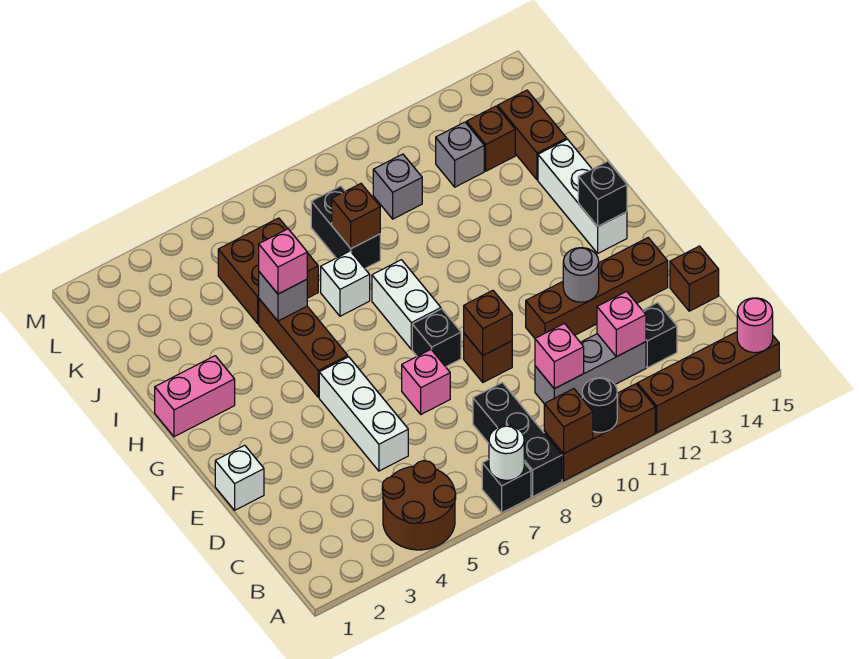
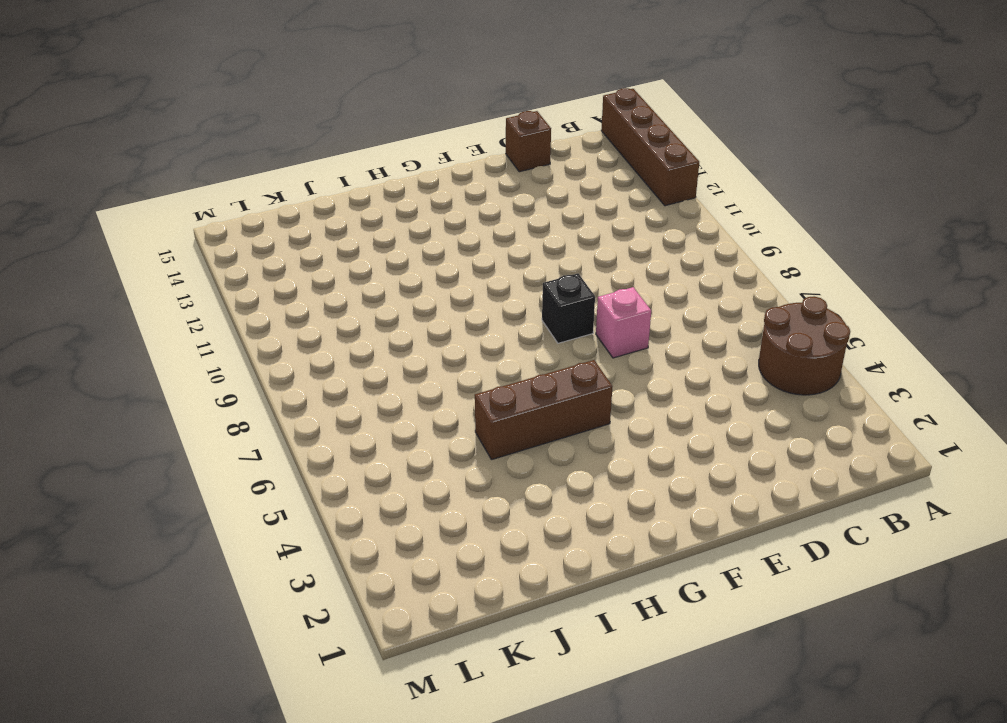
none -> black 1x1 brick [482,460,531,513]
none -> black 1x3 brick [473,383,562,497]
none -> brown 1x3 brick [544,384,655,481]
none -> grey 1x3 brick [535,334,646,404]

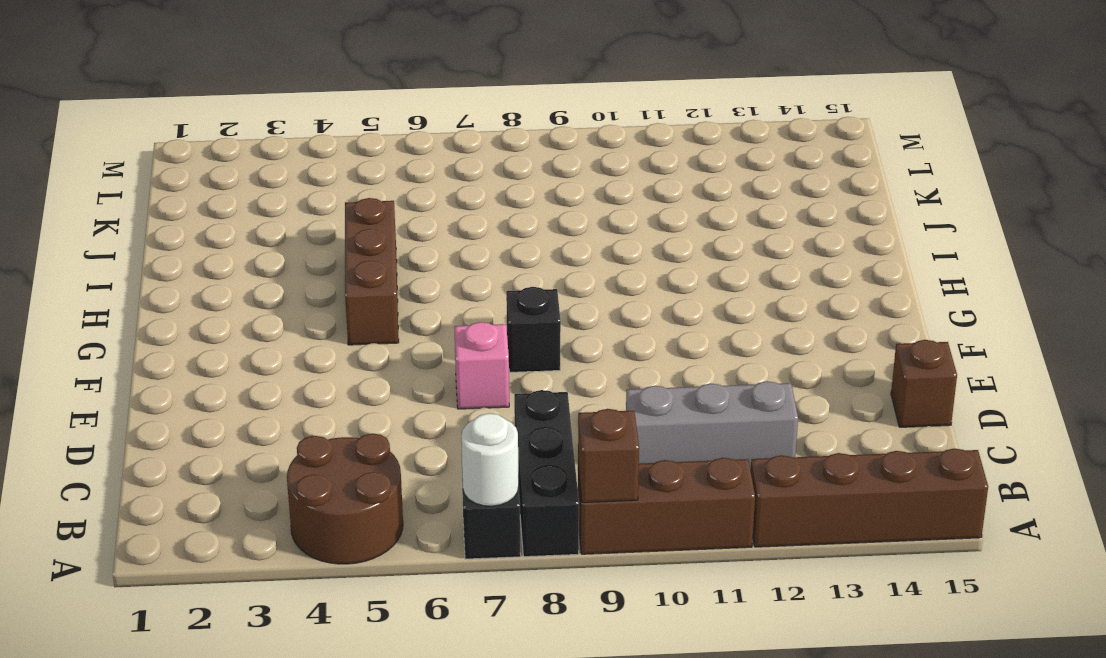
none -> black 1x1 brick [642,303,677,368]
none -> white 1x3 brick [319,357,408,471]
none -> white 1x1 brick [215,445,264,510]
none -> brown 1x1 brick [464,333,512,382]

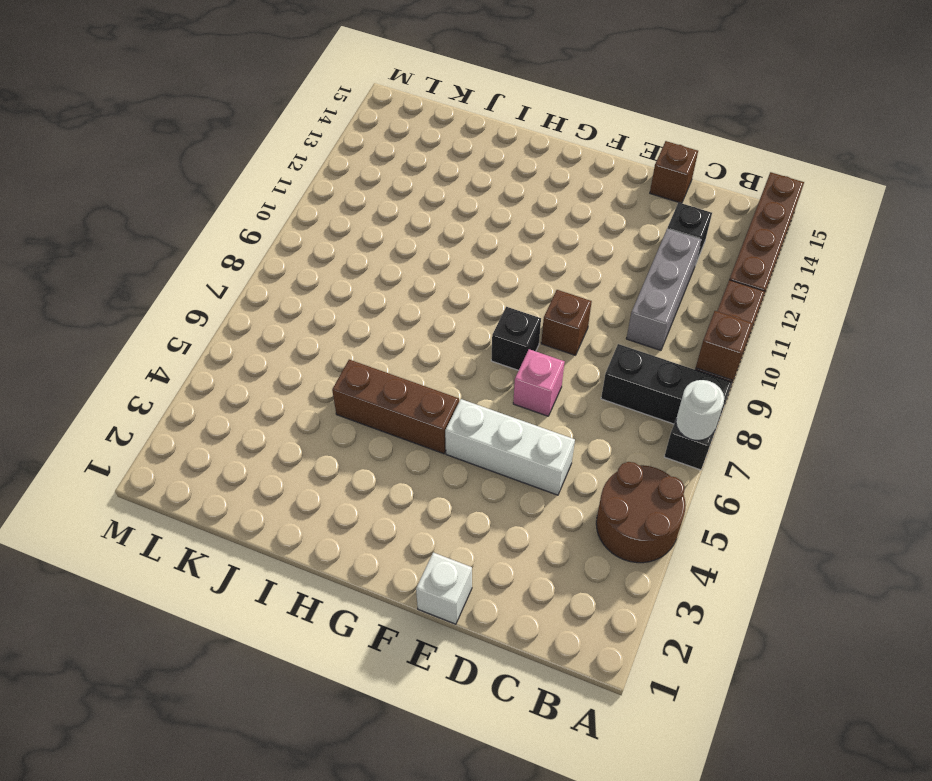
none -> brown 1x4 brick [526,238,668,338]
none -> white 1x2 brick [372,260,441,349]
none -> white 1x3 brick [538,139,627,253]
none -> pink 1x2 brick [155,356,235,437]

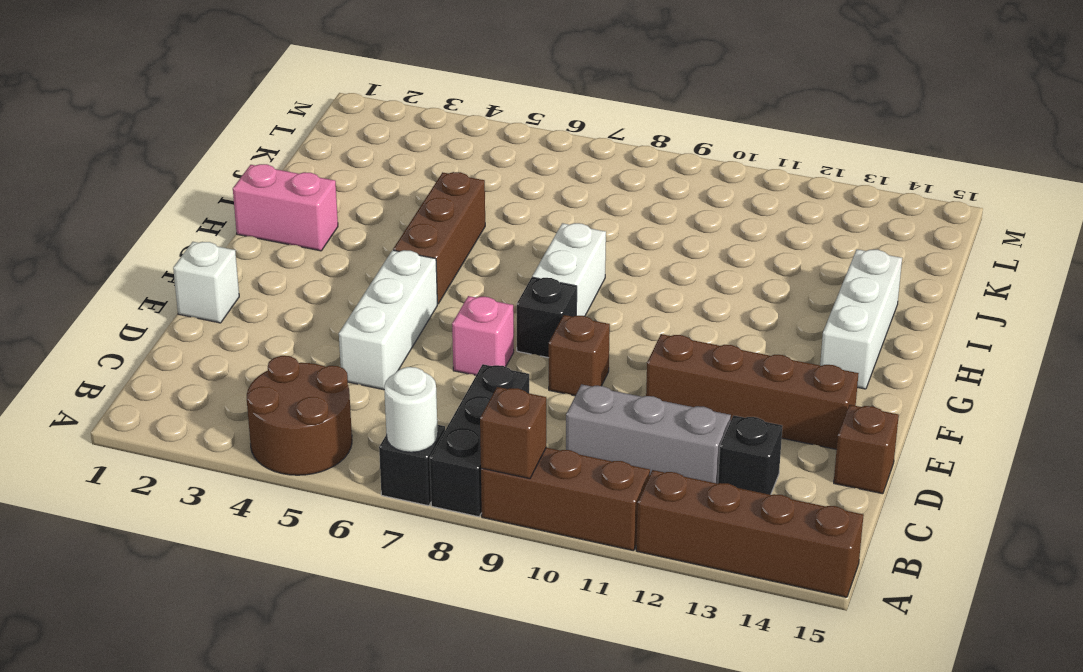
none -> white 1x1 brick [321,251,370,316]
none -> brown 2x2 brick [218,218,318,323]
none -> black 1x2 brick [311,186,380,268]
none -> brown 1x2 brick [498,90,567,180]

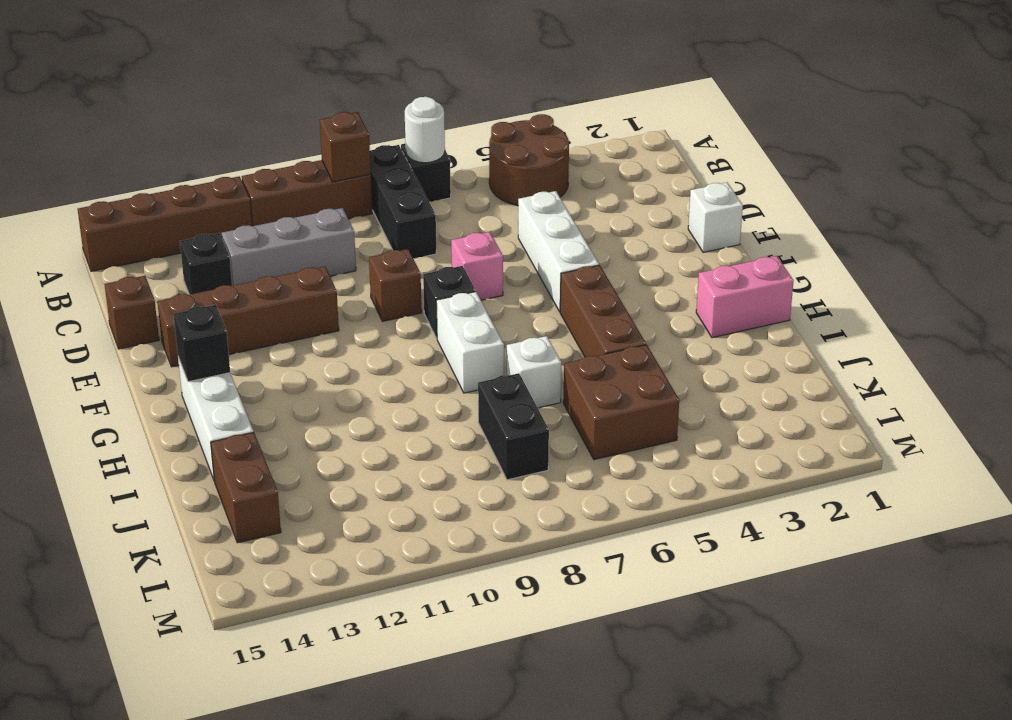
none -> grey 1x1 brick [373,154,422,219]
none -> grey 1x1 brick [436,122,484,187]
none -> brown 1x1 brick [467,106,515,171]
none -> black 1x1 round brick [582,378,617,432]

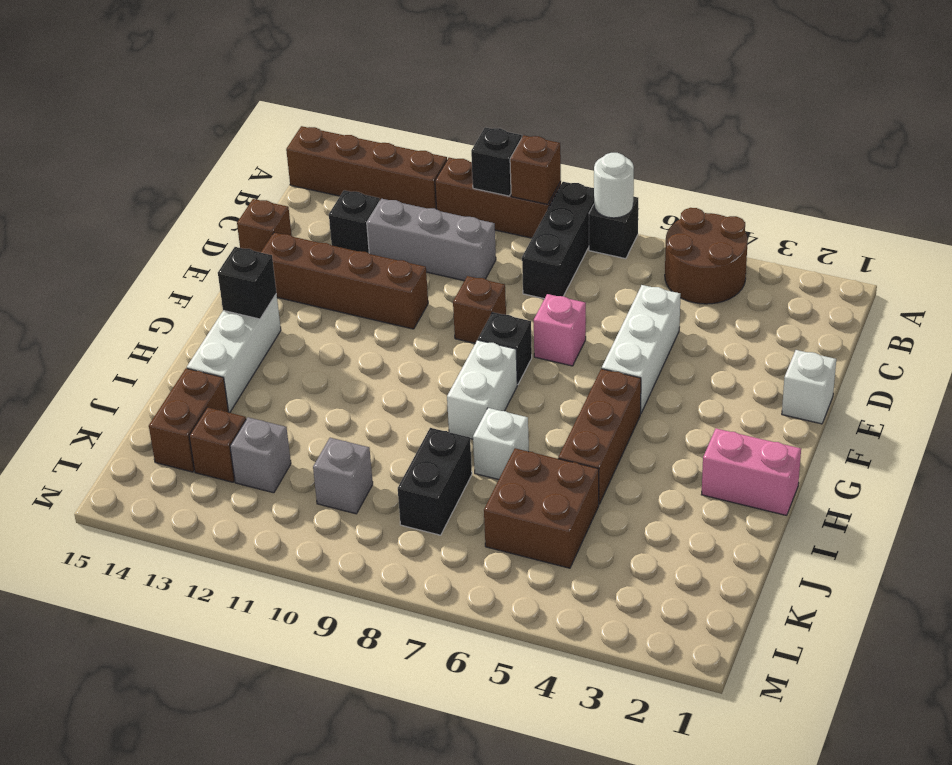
black 1x1 brick [471,127,522,196] -> black 1x1 round brick [582,378,617,432]
none -> pink 1x1 round brick [737,298,773,353]
none -> pink 1x1 brick [535,323,584,389]
none -> pink 1x1 brick [597,292,646,357]
none -> brown 1x1 brick [464,290,512,355]

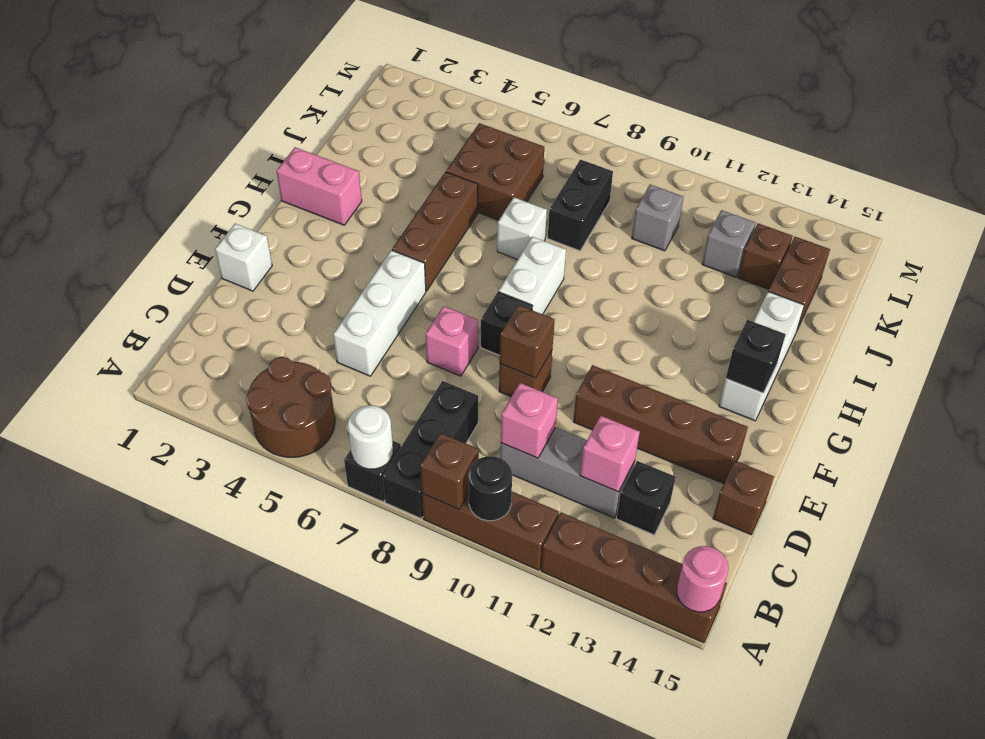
none -> grey 1x1 round brick [563,247,599,302]
none -> grey 1x1 brick [259,272,307,321]
none -> brown 1x1 brick [332,184,380,249]
none -> pink 1x1 brick [259,229,307,294]

